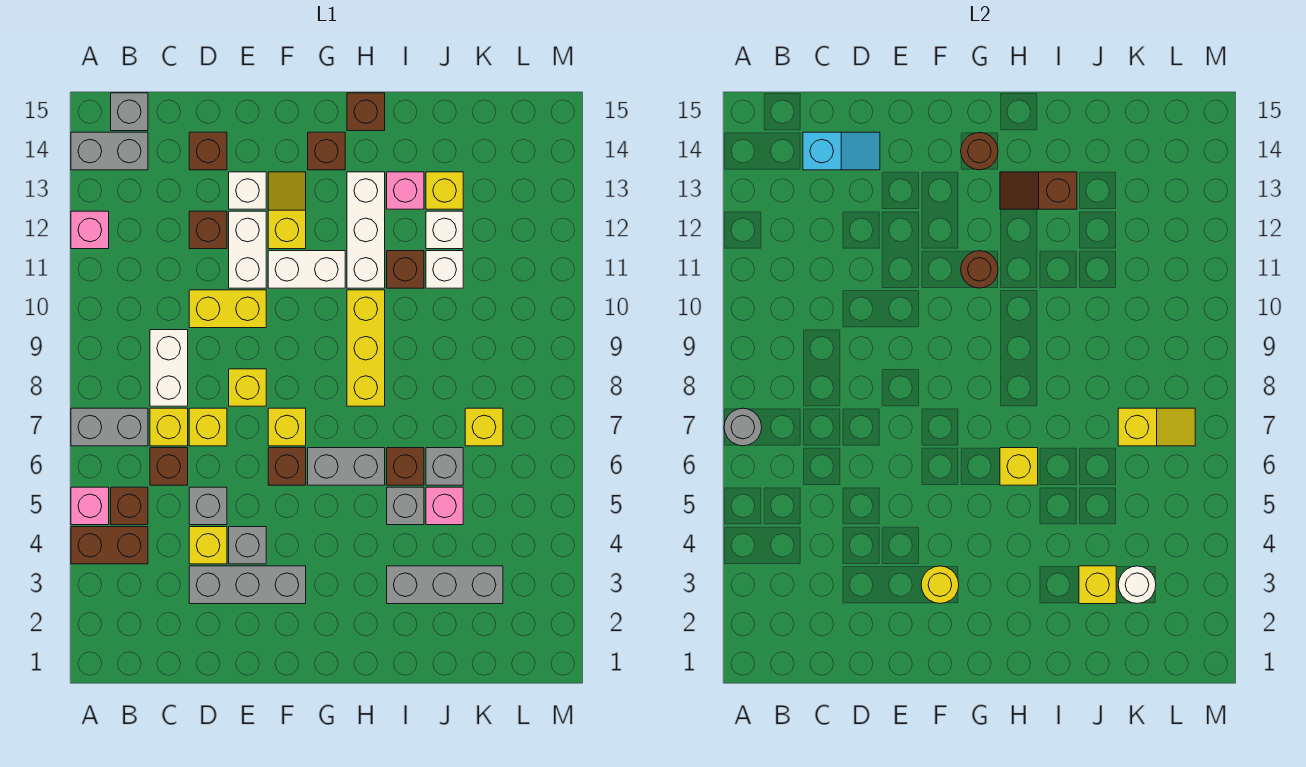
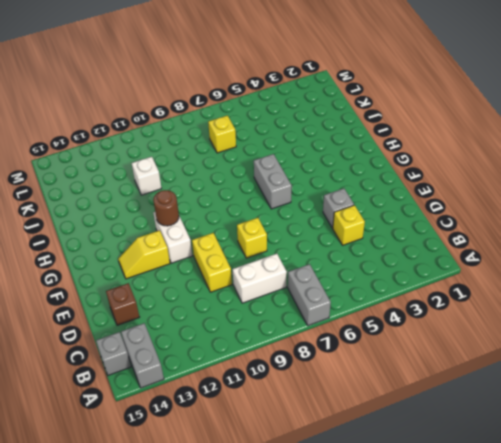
none -> brown 1x2 brick [71,527,148,564]
none -> pink 1x1 brick [71,487,109,525]
none -> pink 1x1 brick [71,211,109,249]
none -> brown 1x1 brick [111,487,148,525]

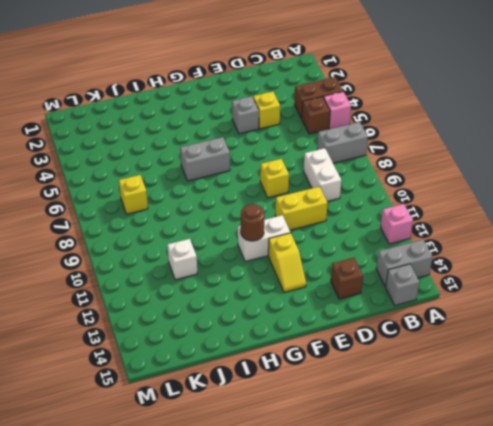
none -> brown 1x1 brick [150,448,188,485]
none -> yellow 1x1 brick [150,408,188,446]
none -> grey 1x3 brick [189,566,306,604]
none -> grey 1x1 brick [189,487,227,525]

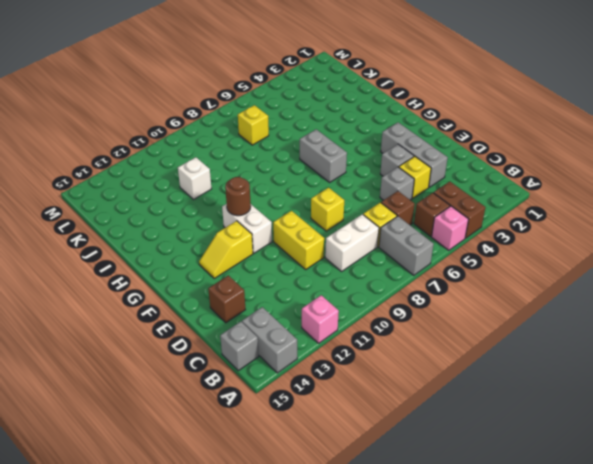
none -> yellow 1x1 brick [189,408,227,446]
none -> brown 1x1 brick [189,211,227,249]
none -> white 1x2 brick [229,211,266,288]
none -> white 1x1 brick [229,172,266,209]

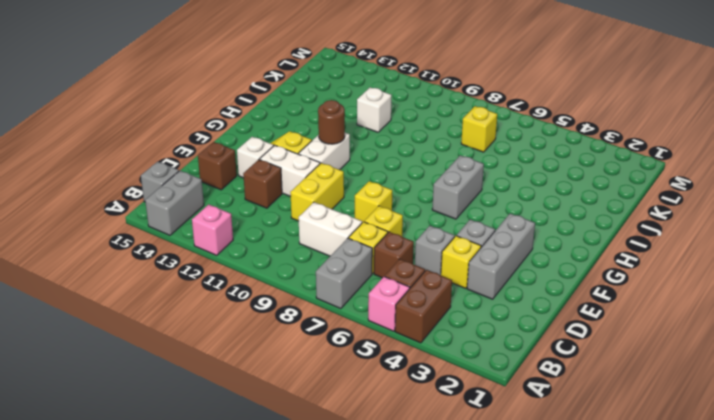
none -> brown 1x1 brick [268,448,306,485]
none -> yellow 1x1 brick [268,408,306,446]
none -> brown 1x1 brick [308,132,345,170]
none -> yellow 1x3 brick [347,290,385,406]

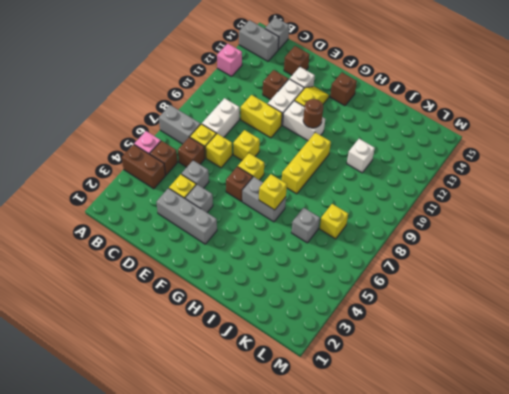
none -> white 1x3 brick [347,172,385,288]
none -> brown 1x1 brick [347,93,385,131]
none -> grey 1x3 brick [387,566,503,604]
none -> grey 1x1 brick [387,487,424,525]

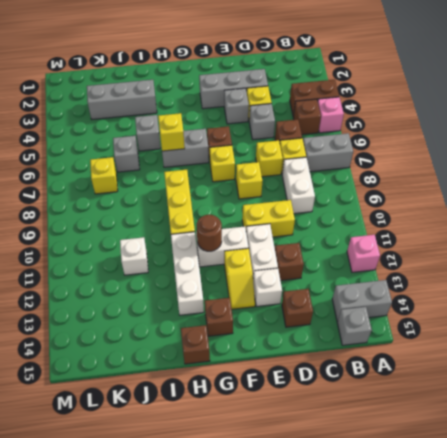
none -> brown 1x1 brick [387,448,424,485]
none -> brown 1x1 brick [387,251,424,288]
none -> pink 1x1 brick [387,172,424,209]
none -> pink 1x1 brick [426,487,463,525]

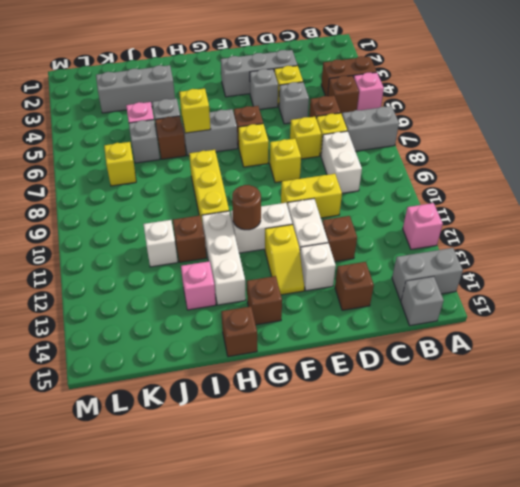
none -> white 1x1 brick [426,211,463,249]
none -> yellow 1x1 brick [426,172,463,209]
none -> grey 1x1 round brick [724,408,762,446]
none -> cyan 1x2 slope [803,132,880,170]

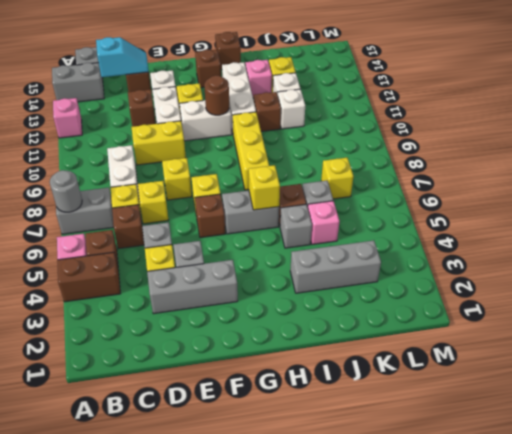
none -> yellow 1x1 round brick [921,566,959,603]
none -> brown 1x1 round brick [961,132,998,170]
none -> brown 1x2 slope [1000,172,1077,209]
none -> yellow 1x1 brick [1079,566,1116,604]

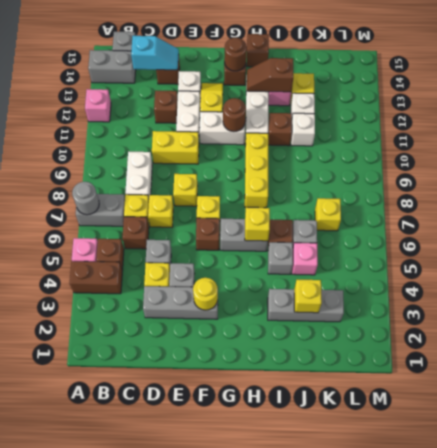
none -> white 1x1 round brick [1118,566,1156,604]
none -> yellow 1x2 slope [1118,408,1195,446]

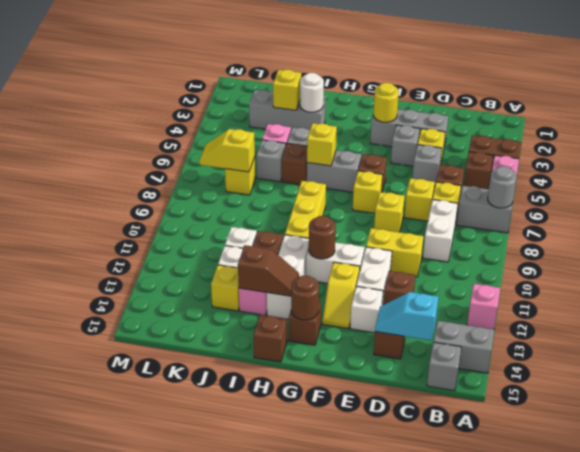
white 1x1 round brick [300,73,324,112] -> white 1x1 round brick moved to [1118,566,1156,604]

